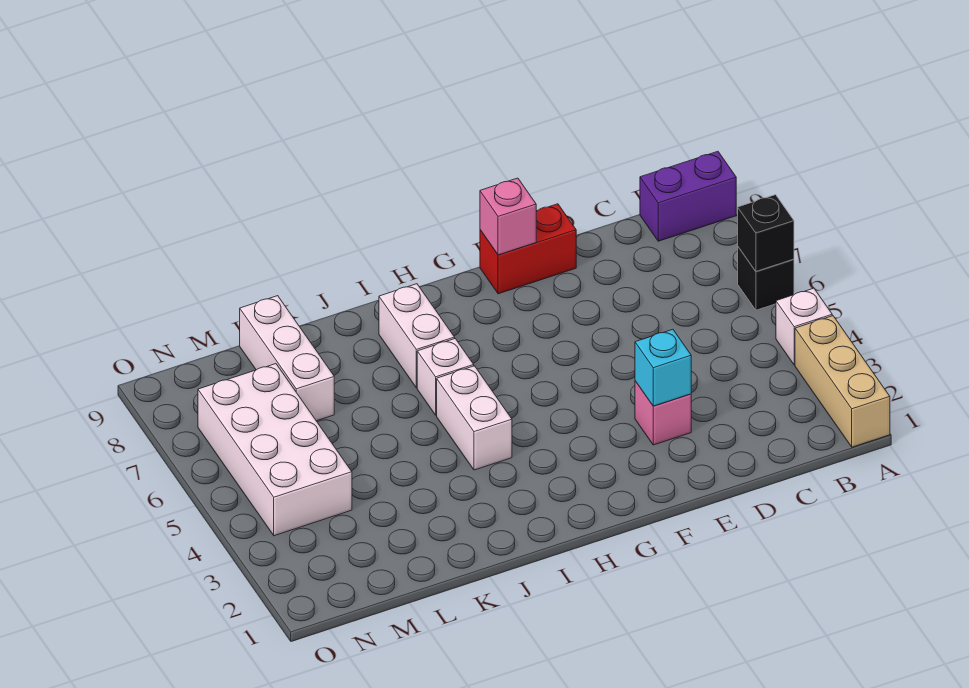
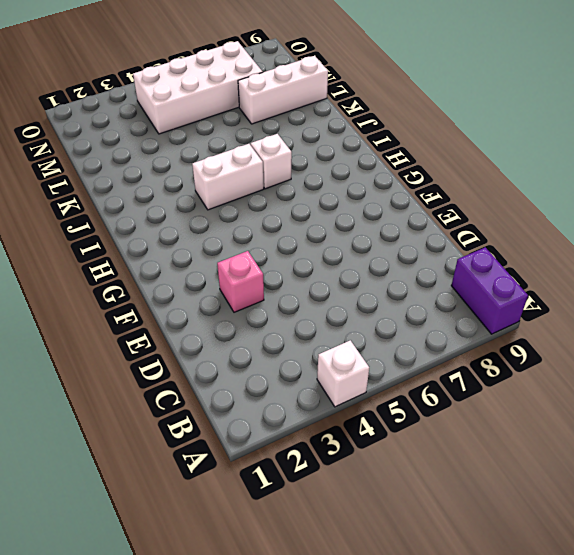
none -> tan 1x3 brick [795,316,890,447]
none -> black 1x1 brick [738,247,794,310]
none -> red 1x2 brick [480,204,576,294]

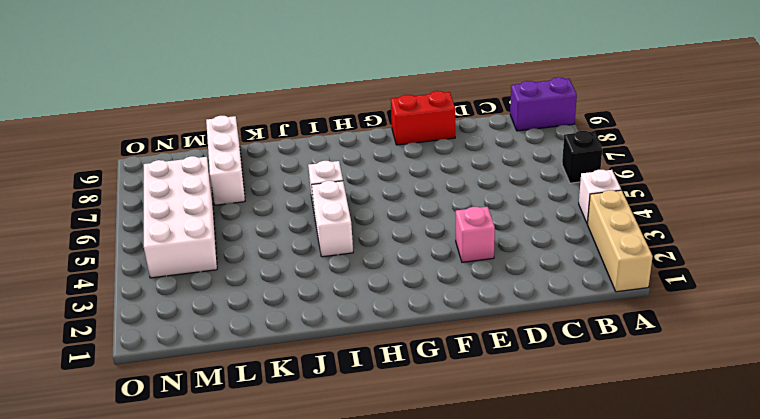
none -> white 1x2 brick [379,284,455,388]
none -> black 1x1 brick [738,195,794,271]
none -> cyan 1x1 brick [635,329,691,406]

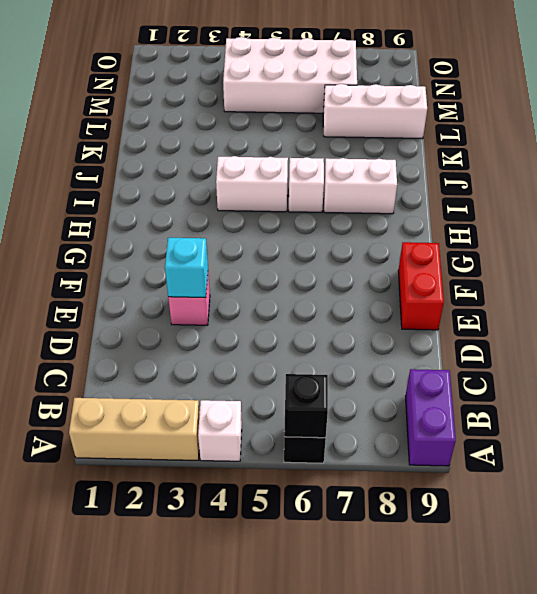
none -> pink 1x1 brick [480,178,536,255]

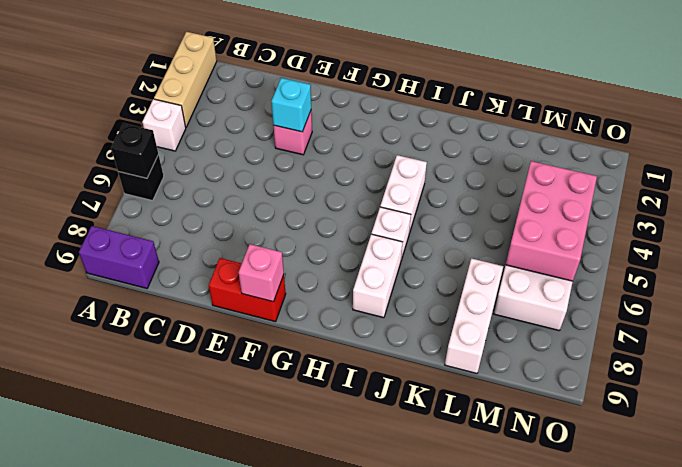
pink 2x3 brick [506,161,597,281] -> none

